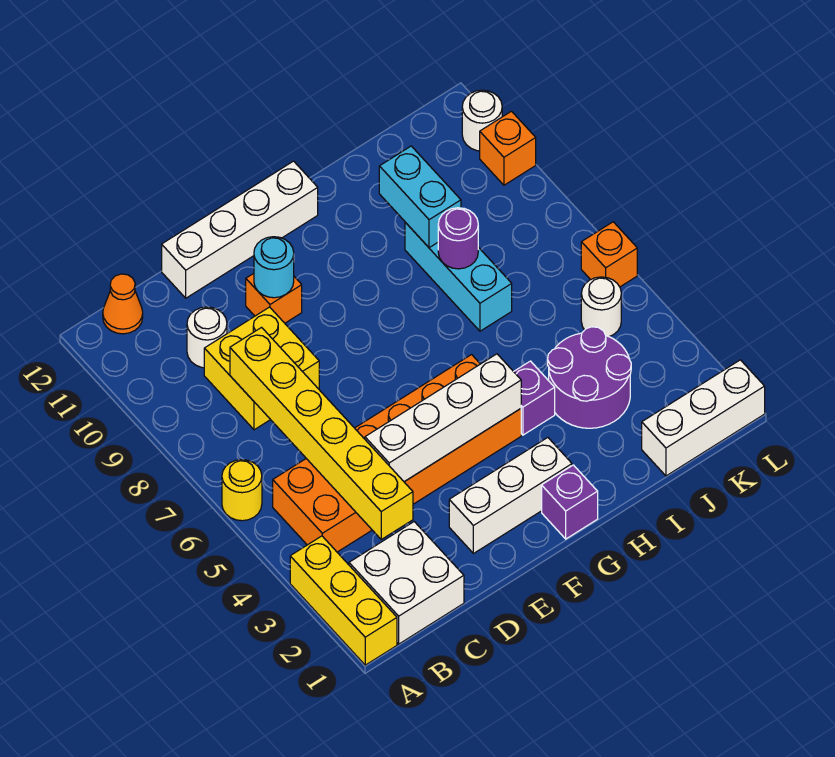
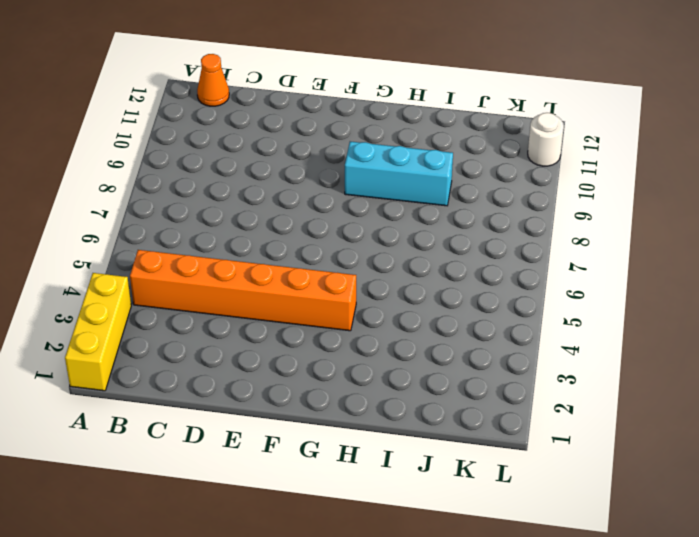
orange 1x6 brick [130,250,356,331] -> orange 2x6 brick [273,355,521,552]
cyan 1x3 brick [345,142,453,206] -> cyan 1x3 brick turned to [405,222,512,331]
none -> yellow 1x1 round brick [222,460,262,521]
none -> white 2x2 brick [349,522,464,644]
none -> yellow 2x2 brick [204,307,319,430]

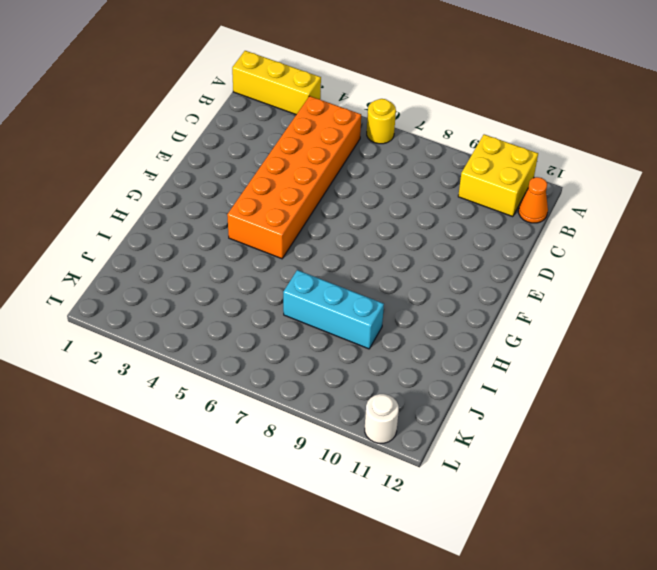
yellow 2x2 brick [458,134,538,217] -> yellow 2x2 brick moved to [204,307,319,430]
none -> white 2x2 brick [349,522,464,644]
none -> white 1x1 round brick [187,307,227,368]
none -> white 1x4 brick [162,161,318,298]

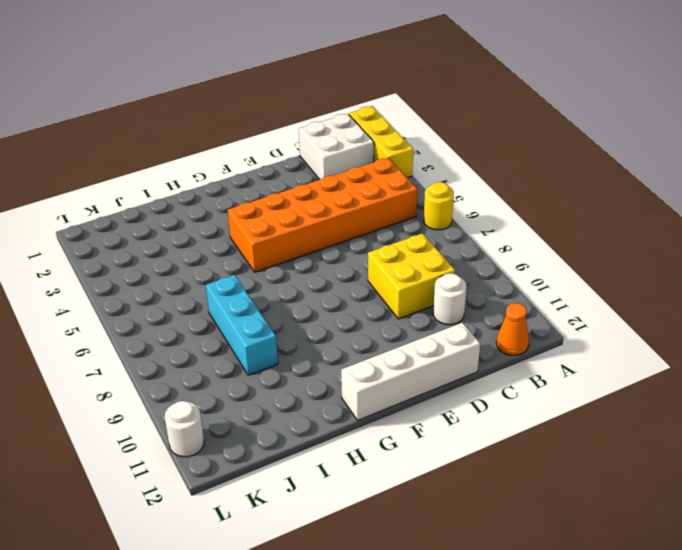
none -> white 1x3 brick [449,438,572,553]
none -> orange 1x1 brick [246,274,302,323]
none -> purple 1x1 brick [542,465,598,539]

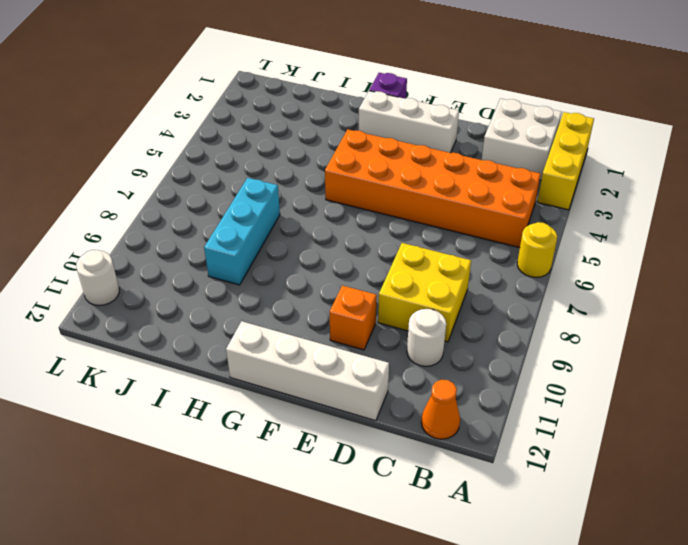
none -> purple 1x1 brick [514,361,555,435]
none -> purple 2x2 round brick [548,327,631,428]
none -> white 1x3 brick [642,360,765,476]

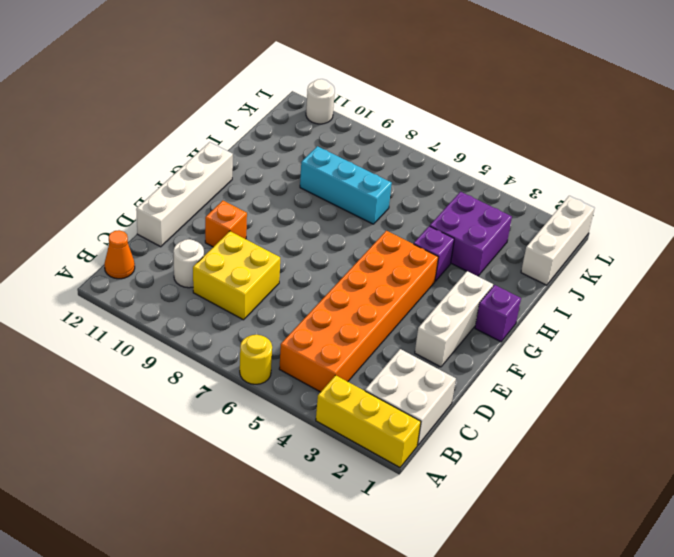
purple 2x2 brick [430,192,512,276] -> purple 2x2 round brick [548,327,631,428]
none -> white 1x1 round brick [581,277,621,337]
none -> orange 1x1 brick [581,222,637,287]
none -> orange 1x1 brick [480,111,536,185]

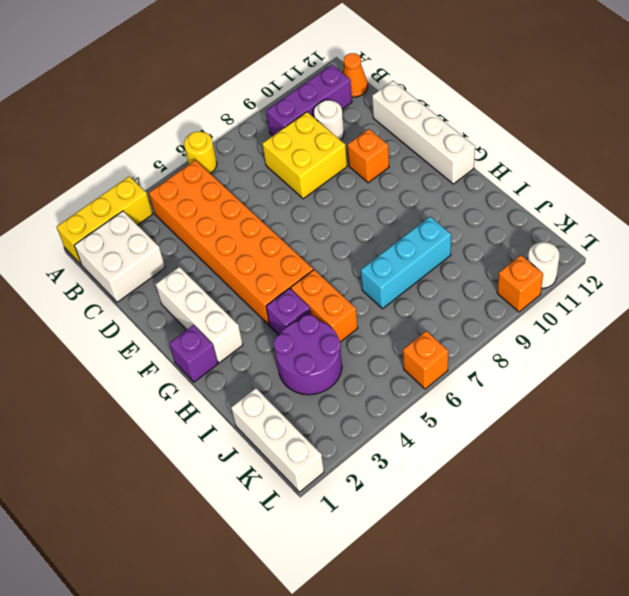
purple 1x3 brick [266,65,352,136] -> none
orange 1x2 brick [291,270,358,342] -> none
none -> white 1x1 round brick [581,277,621,337]
none -> yellow 1x6 brick [230,327,413,539]
none -> white 1x4 brick [365,354,521,482]

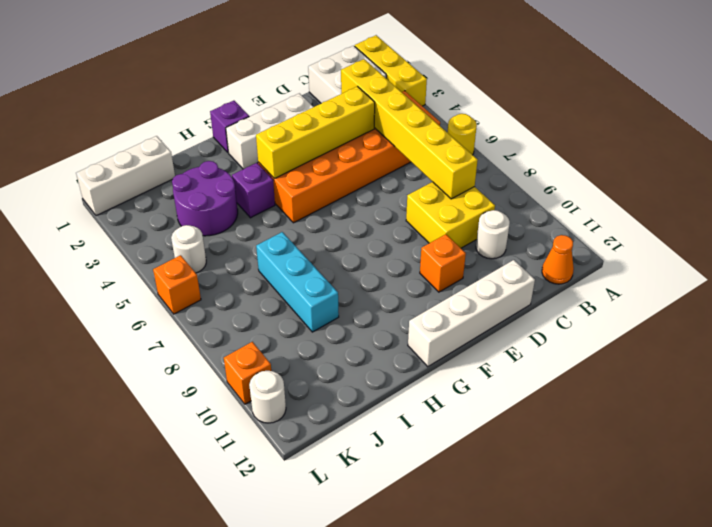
yellow 1x4 brick [256,86,375,179] -> white 1x4 brick [365,354,521,482]
none -> cyan 1x1 round brick [254,237,294,298]
none -> purple 1x1 round brick [438,208,478,269]
none -> cyan 1x2 brick [379,146,461,248]

